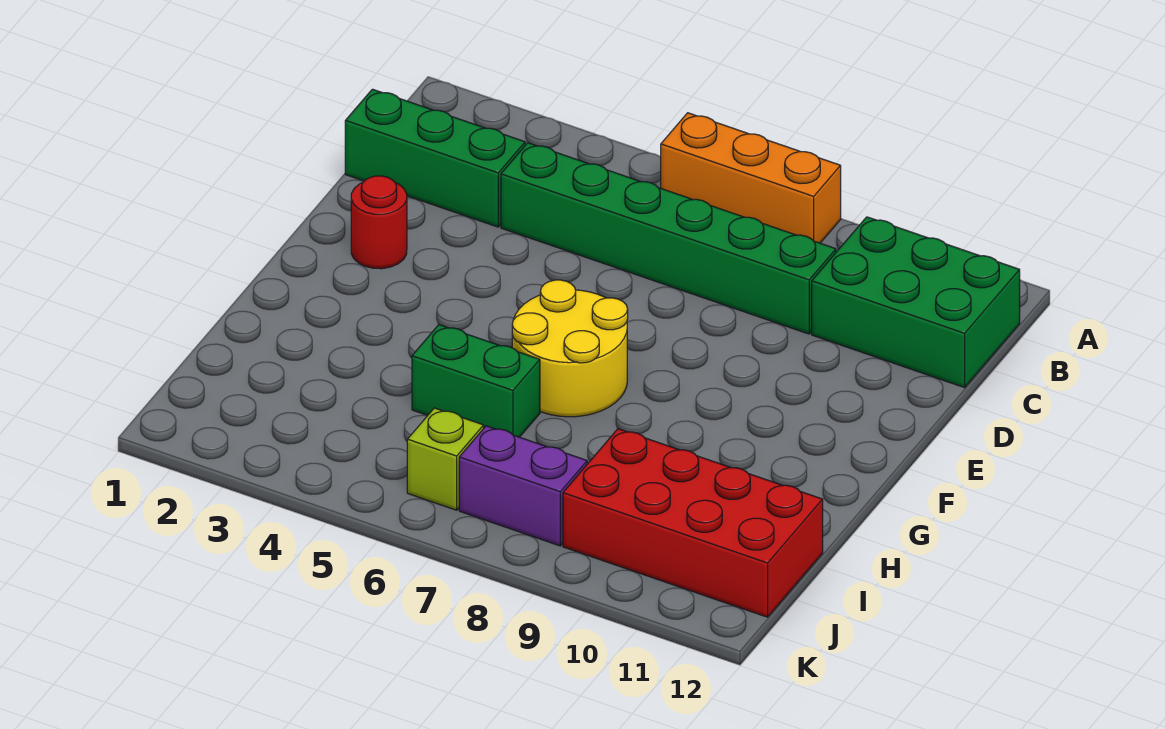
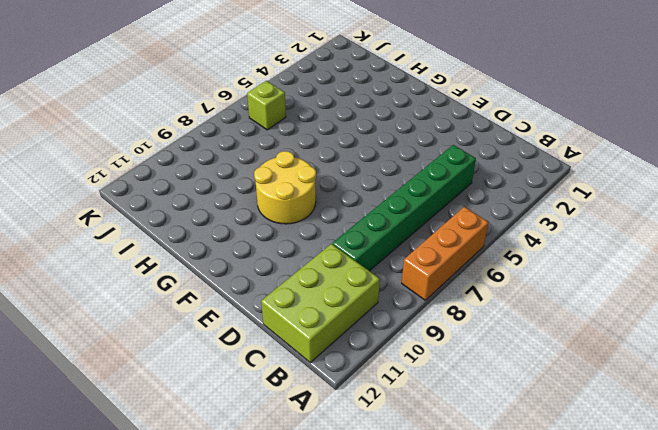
lime 2x3 brick [261,244,380,363] -> green 2x3 brick [812,217,1020,387]
yellow 2x2 round brick [254,151,316,224] -> yellow 2x2 round brick moved to [512,280,628,417]
none -> green 1x3 brick [345,89,525,227]
none -> red 1x1 round brick [351,176,407,269]

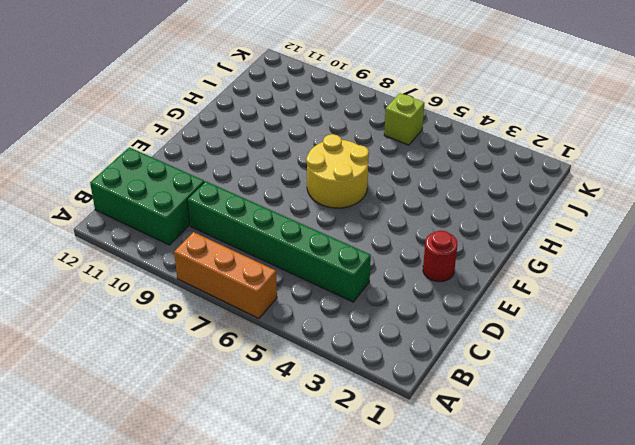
none -> green 1x3 brick [345,89,525,227]
none -> green 1x2 brick [412,325,540,437]

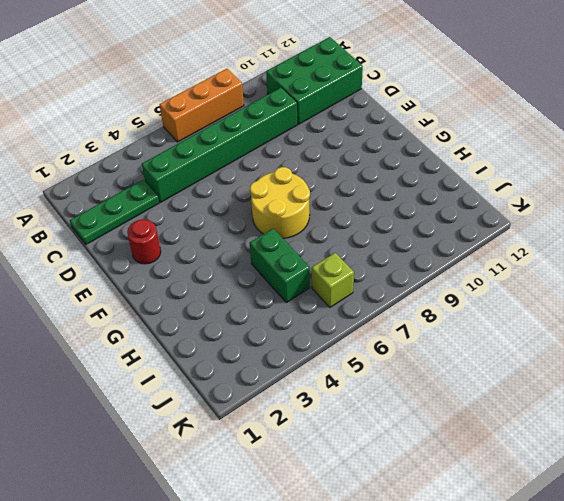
green 1x3 plate [70,180,159,245] -> green 1x3 brick [345,89,525,227]
green 1x2 brick [250,228,310,303] -> green 1x2 brick turned to [412,325,540,437]
none -> red 2x4 brick [563,429,823,617]
none -> purple 1x2 brick [459,426,587,546]

